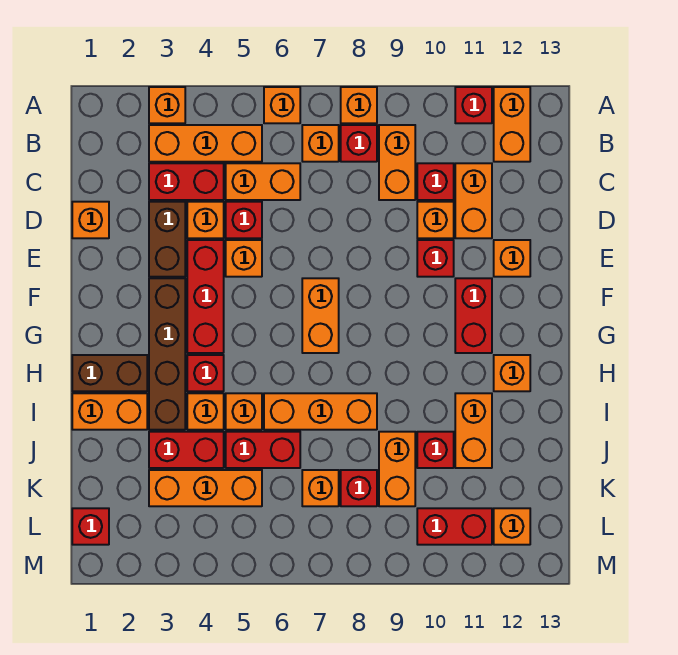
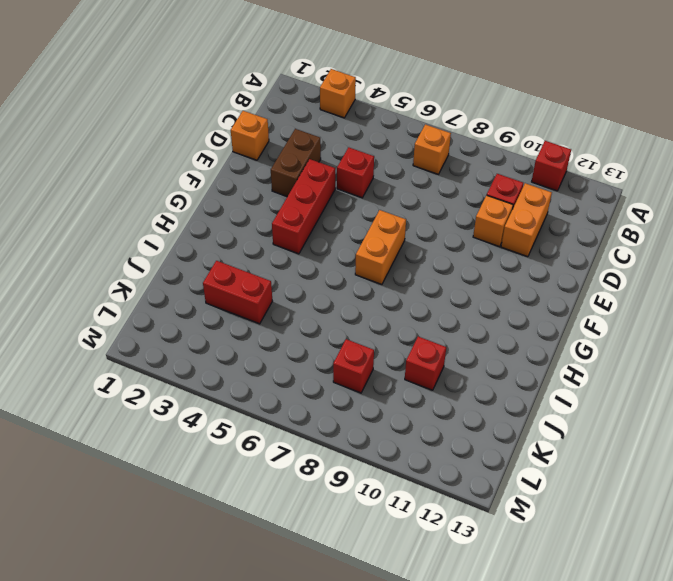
none -> orange 1x1 brick [264,87,300,123]
none -> orange 1x1 brick [341,87,377,123]
none -> orange 1x2 brick [494,87,530,162]
none -> orange 1x3 brick [149,125,262,162]

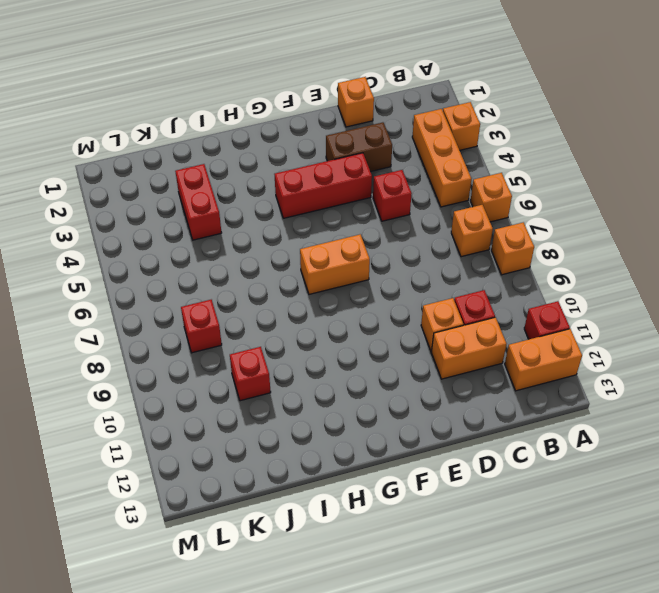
none -> red 1x1 brick [341,125,377,162]
none -> orange 1x2 brick [379,125,415,200]
none -> red 1x2 brick [149,163,224,200]
none -> orange 1x2 brick [226,163,300,200]

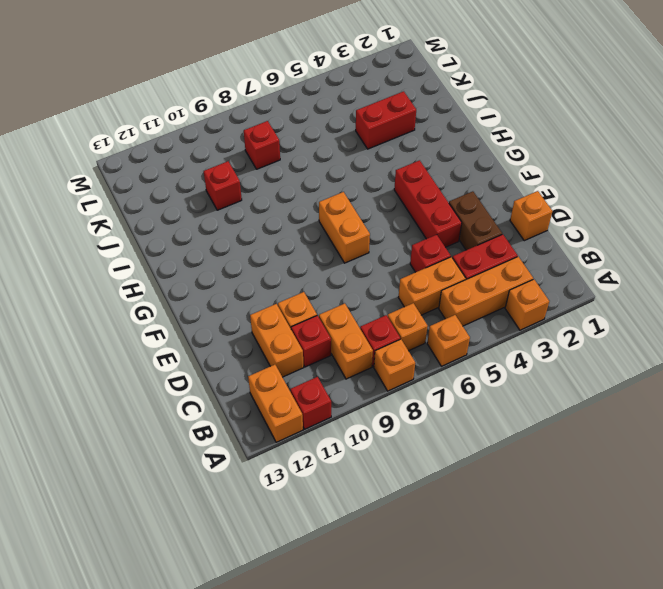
none -> orange 1x1 brick [187,202,224,238]
none -> orange 1x1 brick [226,240,262,277]
none -> red 1x1 brick [417,240,454,277]
none -> orange 1x1 brick [494,240,530,277]

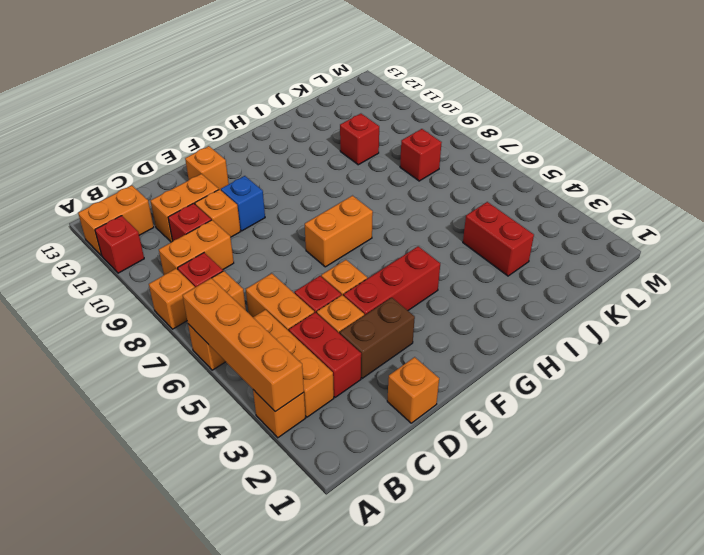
orange 1x4 brick [183,278,304,412] -> none
blue 1x1 brick [221,176,265,231] -> red 1x1 brick [417,240,454,277]
none -> brown 1x4 brick [149,278,185,430]
none -> red 1x2 brick [455,278,492,353]
none -> brown 1x2 brick [72,355,147,391]
none -> red 1x1 brick [187,355,224,391]

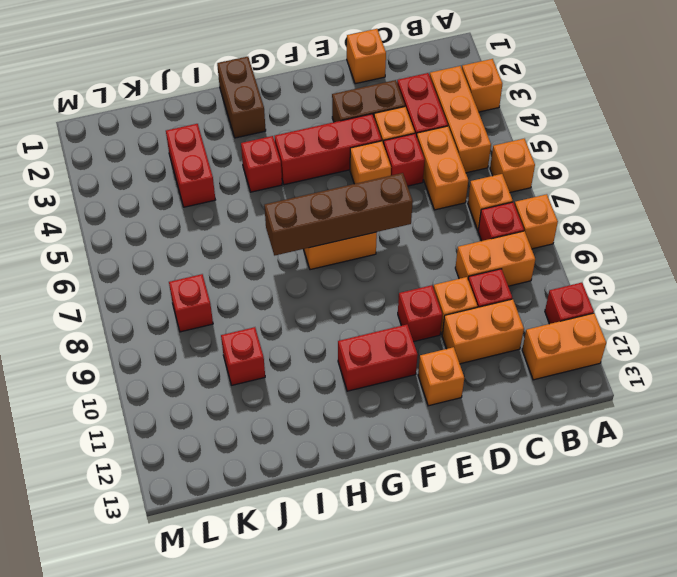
brown 1x4 brick [264,173,413,256] -> brown 1x4 brick moved to [149,278,185,430]
none -> orange 1x1 brick [494,355,530,391]
none -> orange 1x2 brick [72,393,147,430]
none -> orange 1x1 brick [187,393,224,430]
none -> orange 1x1 brick [226,393,262,430]

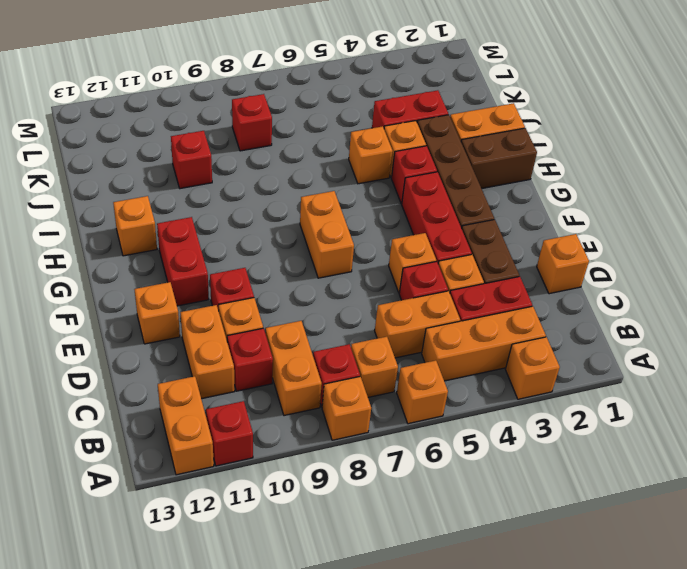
none -> orange 1x3 brick [264,393,377,430]
none -> orange 1x2 brick [455,393,492,468]
none -> red 1x2 brick [226,432,300,468]
none -> orange 1x2 brick [379,432,415,506]

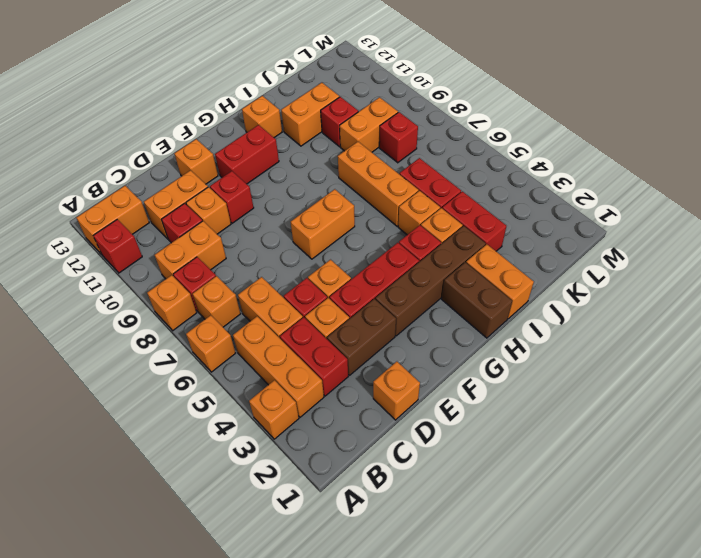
none -> orange 1x3 brick [149,470,262,506]
none -> orange 1x1 brick [302,470,339,506]
none -> red 1x1 brick [72,508,109,545]
none -> red 1x2 brick [417,508,492,545]

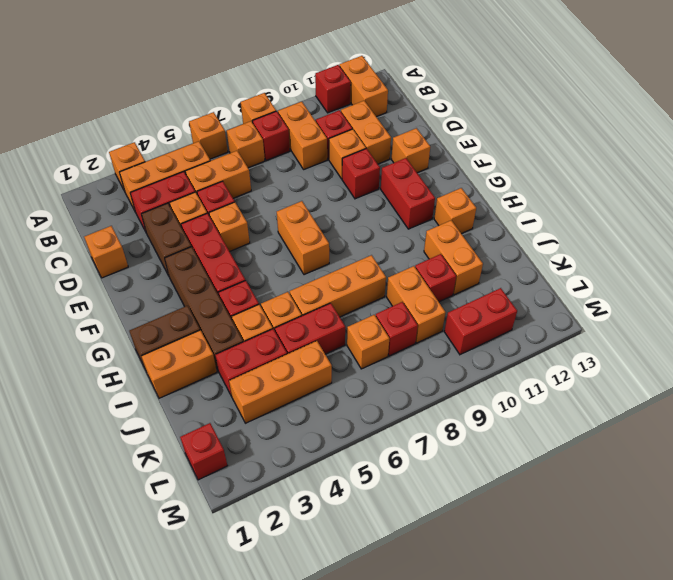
none -> orange 1x1 brick [494,508,530,545]

